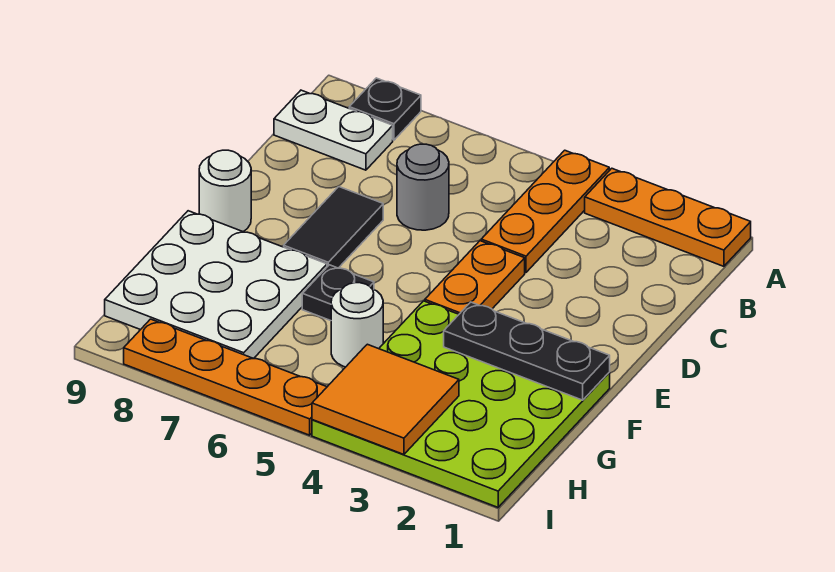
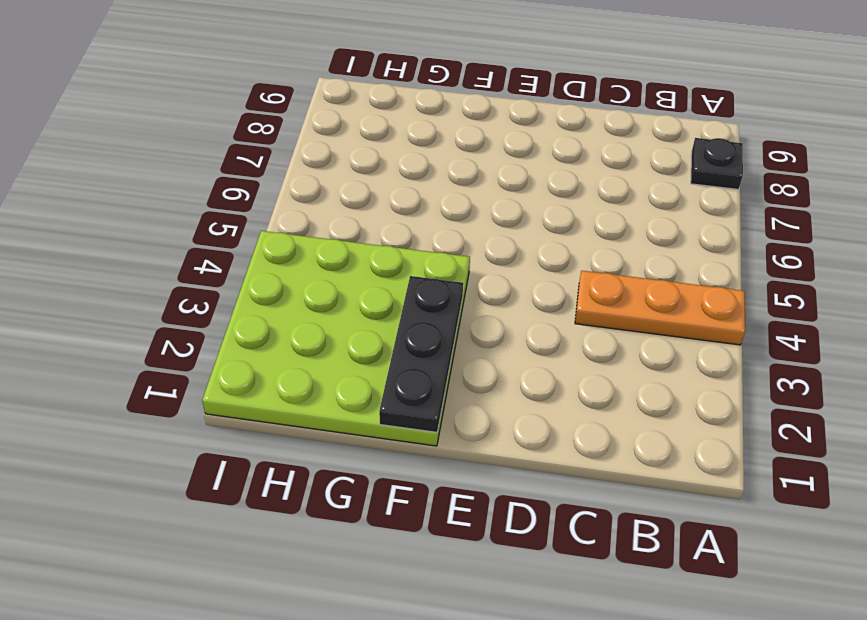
none -> orange 1x3 plate [585,168,751,266]
none -> white 1x2 plate [274,90,393,170]
none -> grey 1x1 round brick [397,144,449,230]

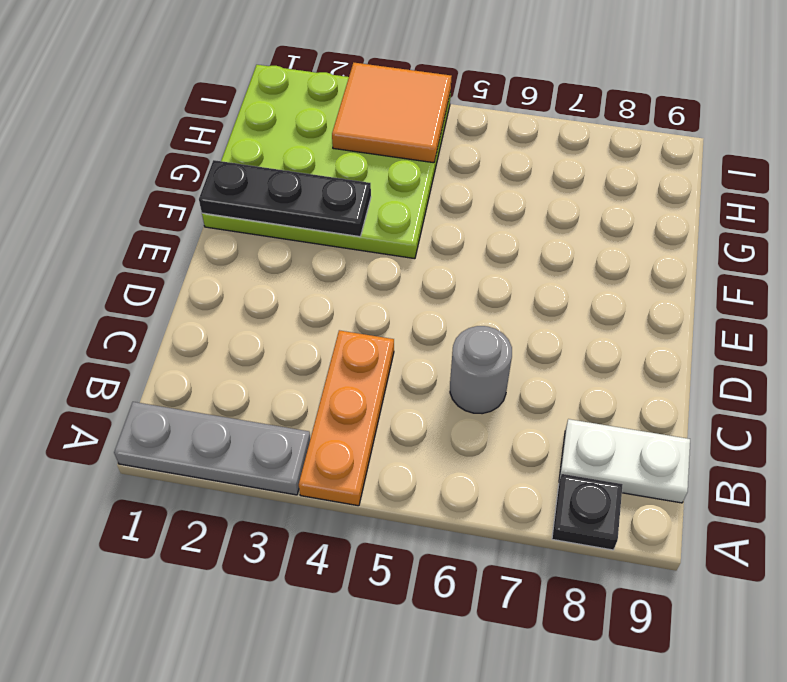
grey 1x3 plate [114,402,310,495] -> orange 1x3 plate [585,168,751,266]
none -> orange 1x2 plate [425,241,525,314]
none -> black 1x2 tile [284,187,383,268]
none -> white 1x1 round brick [199,150,251,232]

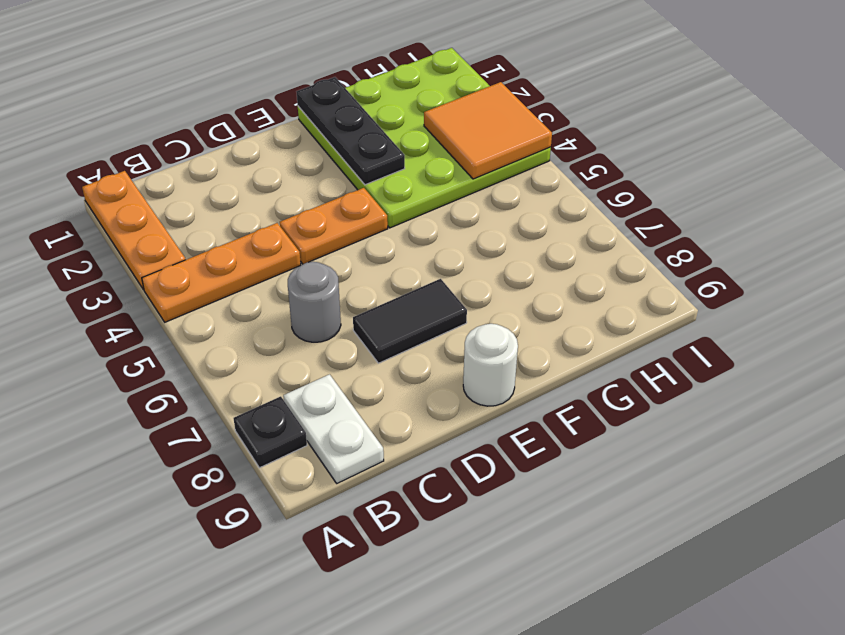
none -> black 1x1 plate [302,265,374,321]
none -> white 3x3 plate [105,211,327,359]
none -> white 1x1 round brick [331,283,383,367]

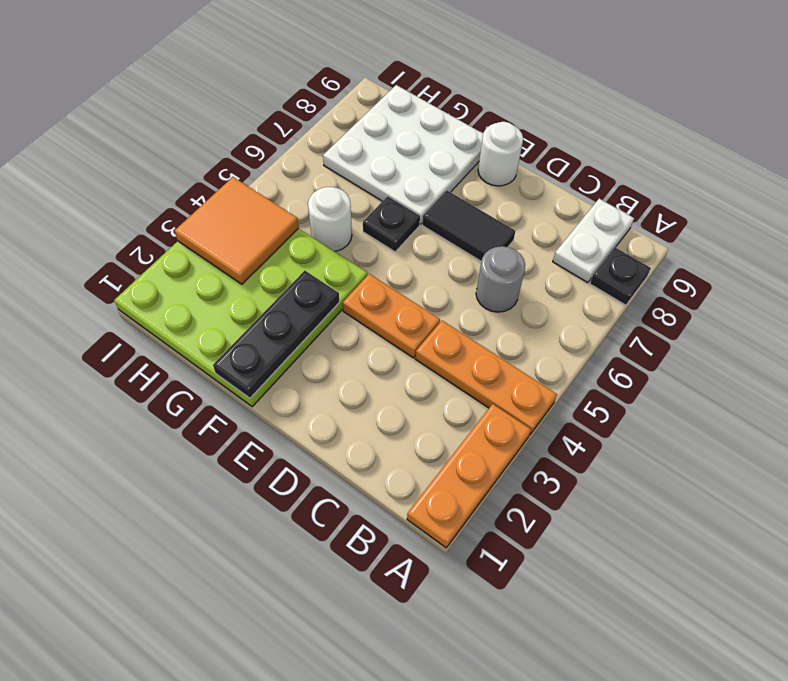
none -> orange 1x4 plate [124,319,327,435]

